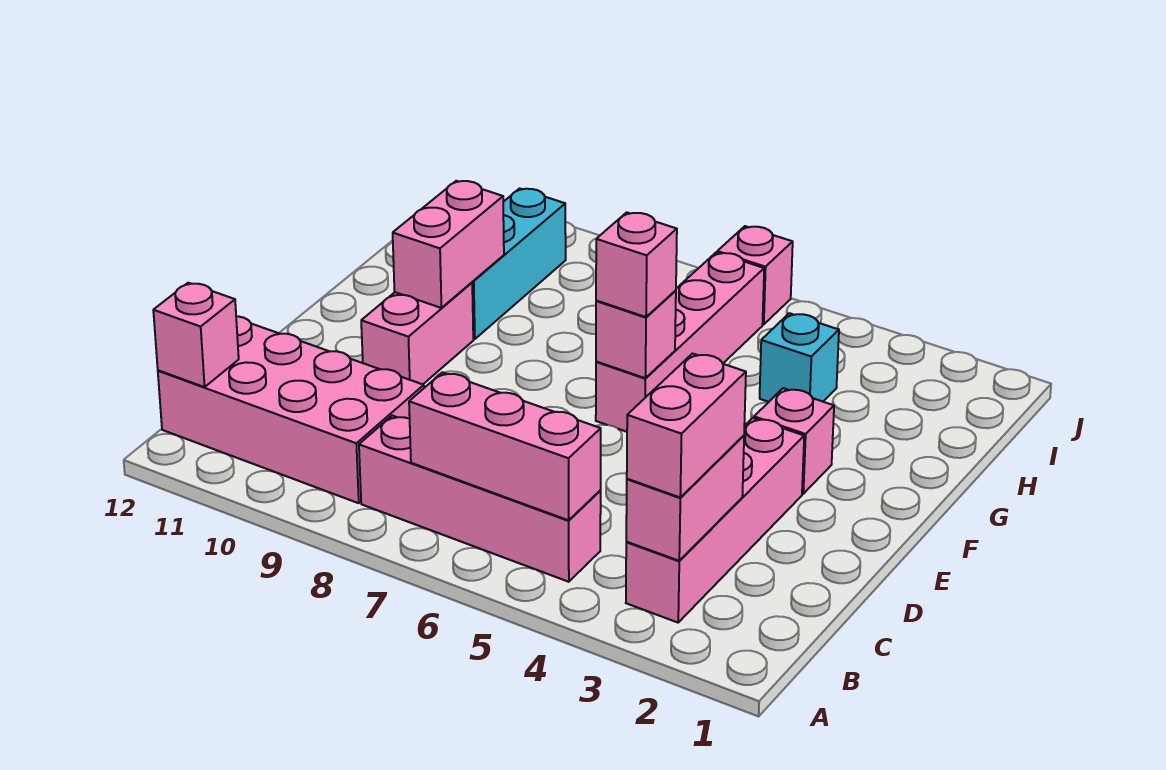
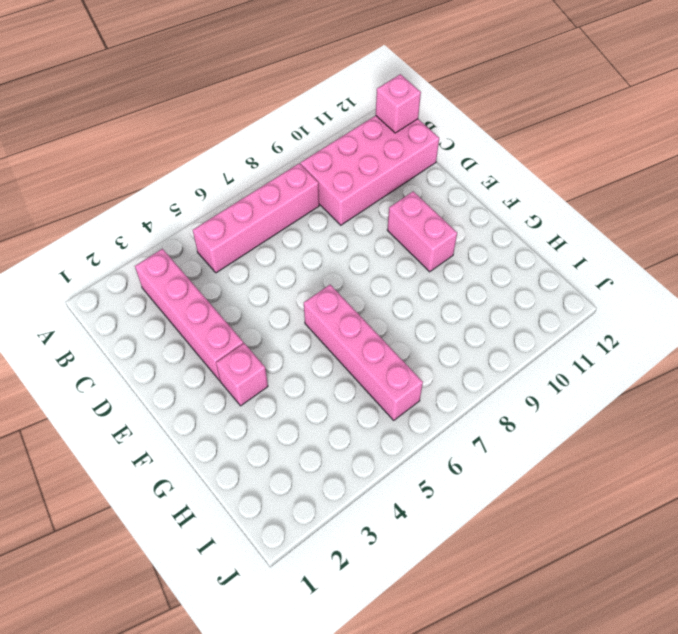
none -> cyan 1x3 brick [472,189,566,339]
none -> cyan 1x1 brick [760,313,839,402]
none -> pink 1x1 brick [717,226,793,324]

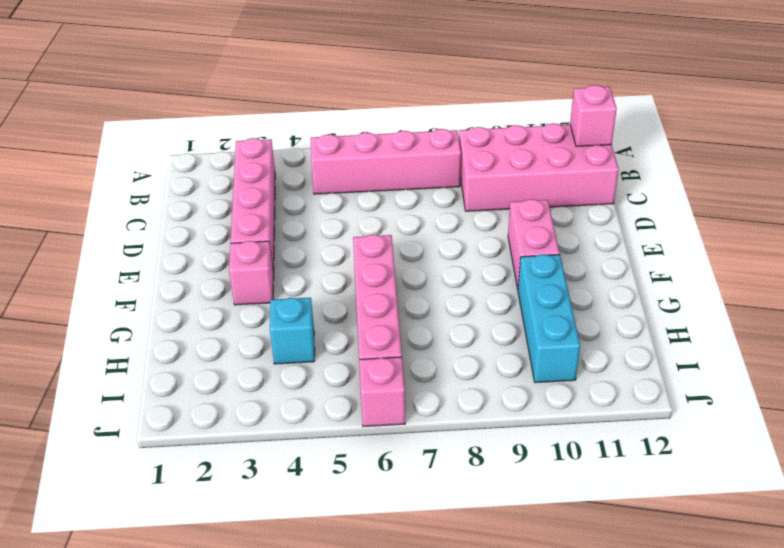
none -> pink 1x2 brick [626,436,744,561]
none -> pink 1x3 brick [409,372,601,520]
none -> pink 1x1 brick [596,290,676,378]

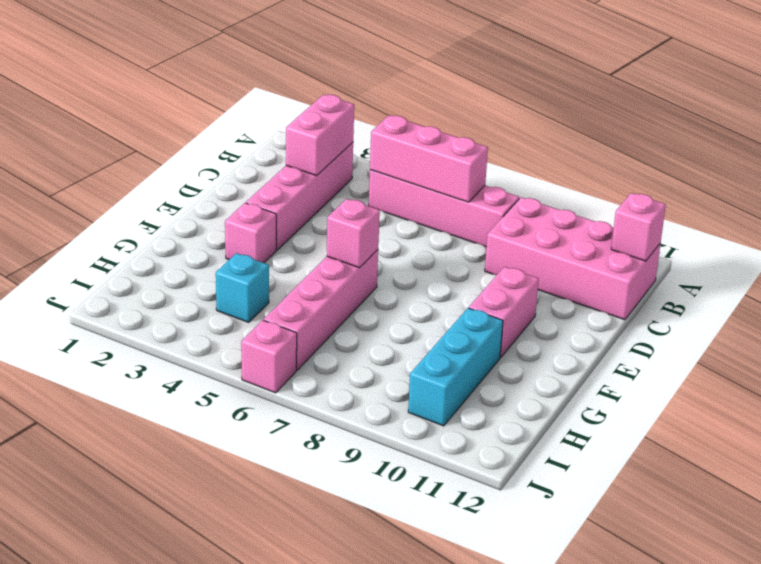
none -> pink 1x2 brick [393,181,504,308]
none -> pink 1x2 brick [627,354,746,497]
none -> pink 1x1 brick [596,212,677,317]

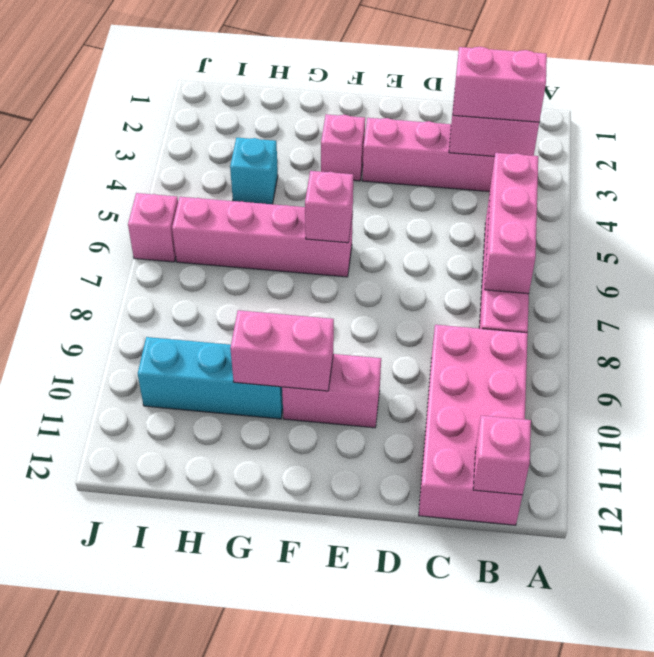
none -> pink 1x1 brick [596,212,677,317]

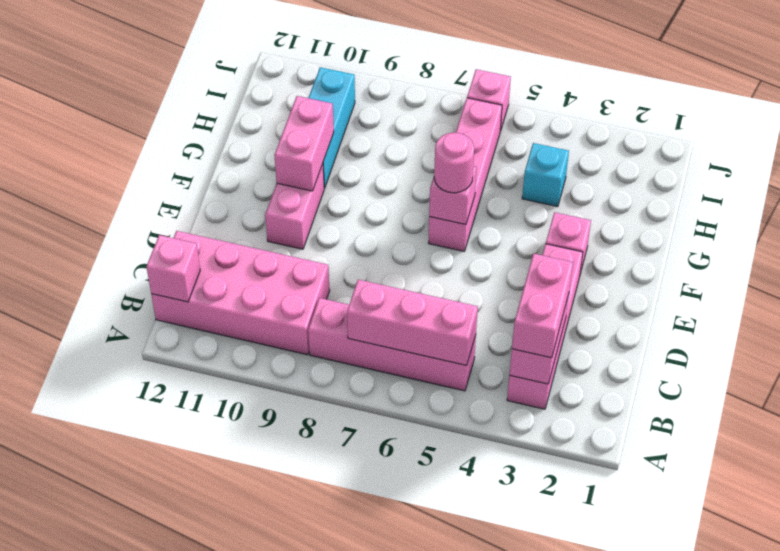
pink 1x1 round brick [434,133,474,193] -> pink 1x1 brick [596,212,677,317]

